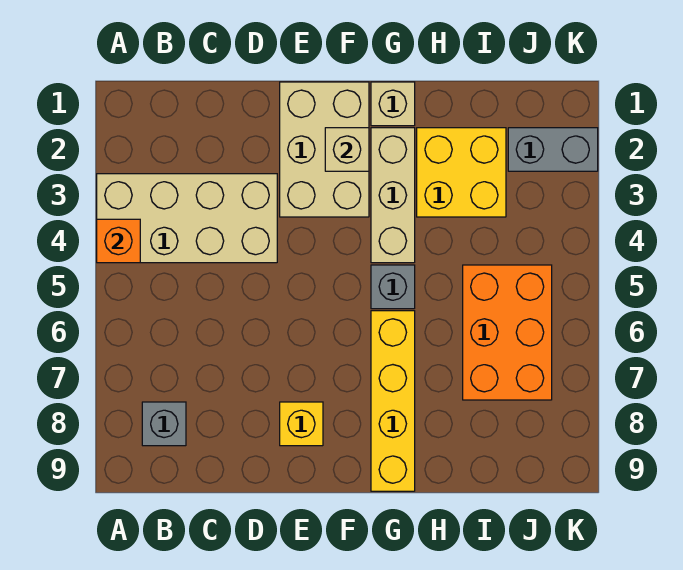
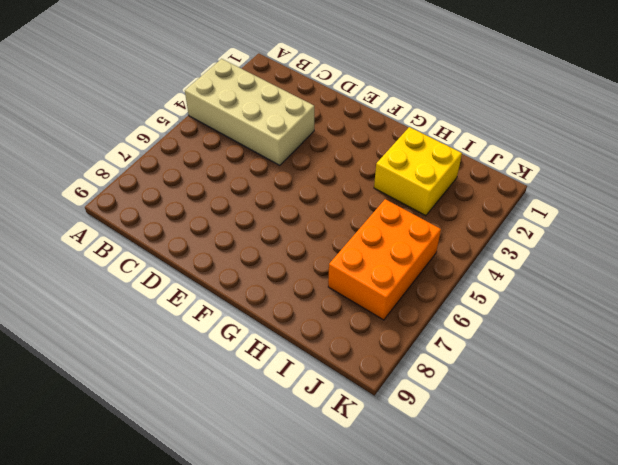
none -> grey 1x1 brick [142,402,186,446]
none -> tan 2x3 brick [280,82,369,217]
none -> yellow 1x1 brick [280,402,323,446]

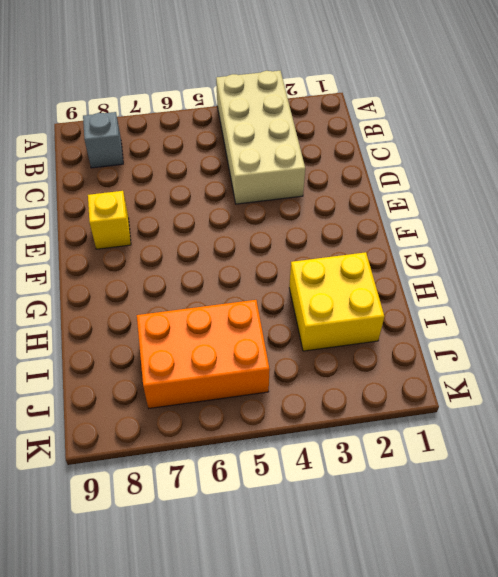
none -> tan 2x3 brick [280,82,369,217]
none -> tan 1x1 brick [371,82,415,126]
none -> tan 1x3 brick [371,128,415,263]

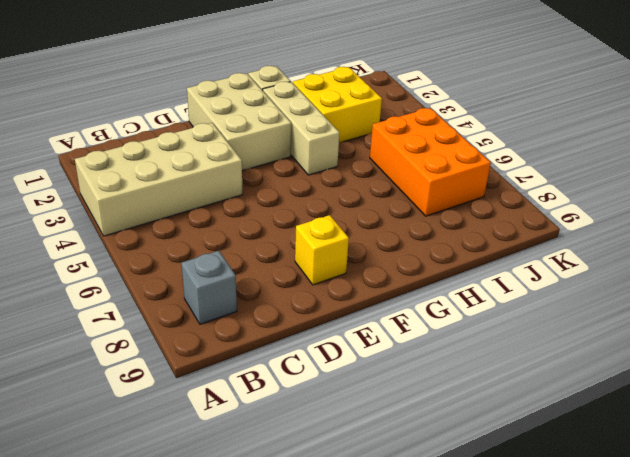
none -> grey 1x1 brick [371,265,415,309]
none -> yellow 1x4 brick [371,311,415,491]
none -> grey 1x2 brick [508,128,598,171]

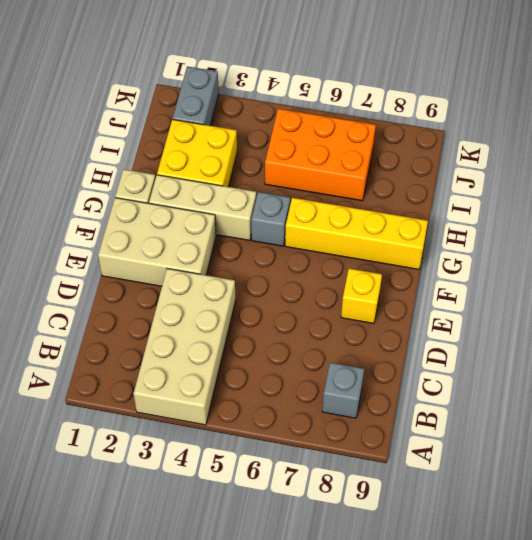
none -> orange 1x1 brick [97,219,140,263]
none -> tan 1x1 brick [325,128,369,171]

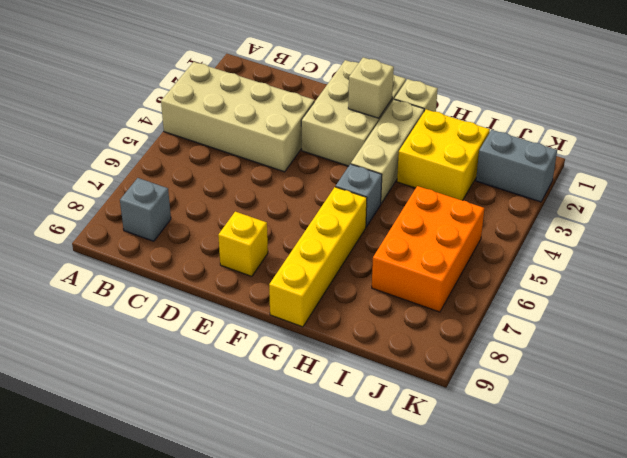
none -> orange 1x1 brick [97,219,140,263]

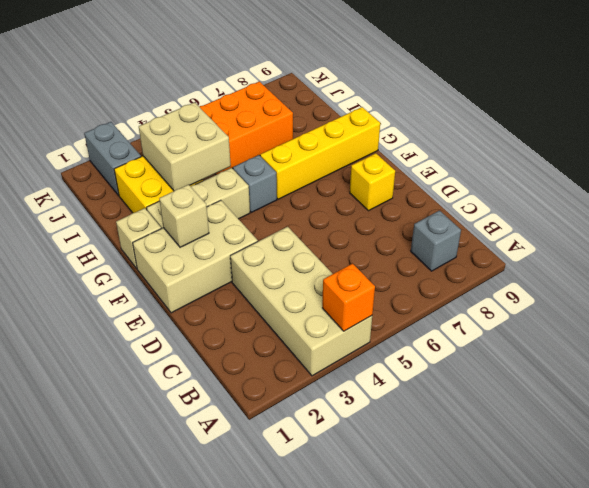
tan 2x2 brick [139,102,231,191] -> none

